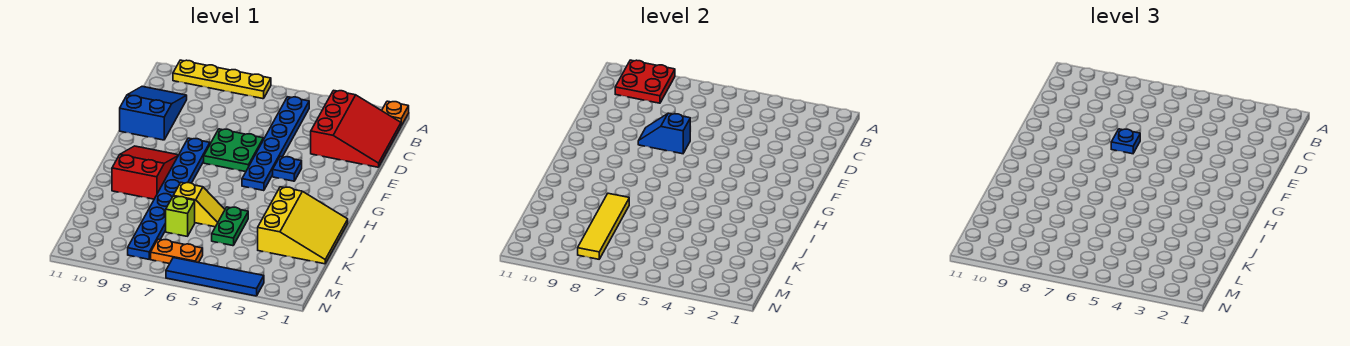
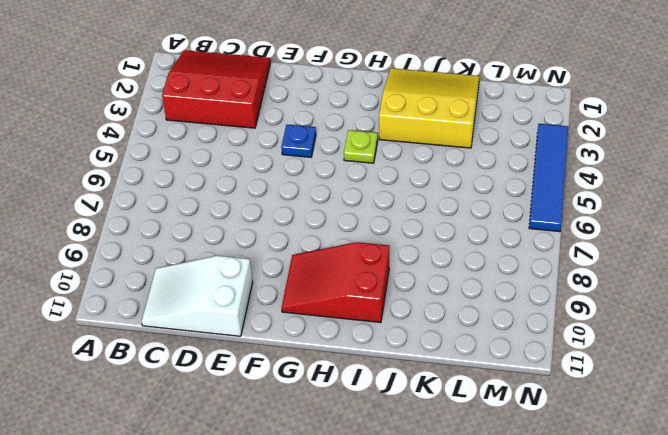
white 2x3 slope [142,256,253,336] -> blue 2x3 slope [120,86,187,140]
lime 1x1 plate [344,130,378,163] -> none
none -> orange 1x1 plate [382,101,409,126]
none -> yellow 1x4 plate [173,60,271,99]
none -> blue 1x6 plate [242,97,309,191]

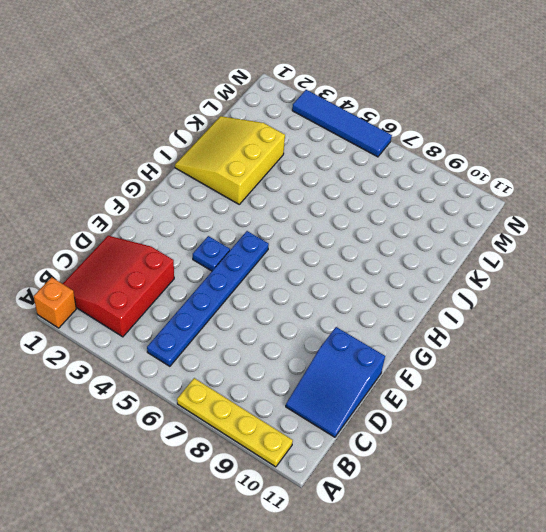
orange 1x1 brick [34,277,76,328] -> orange 1x1 plate [382,101,409,126]
none -> green 2x2 plate [204,129,263,172]
none -> blue 1x8 plate [128,138,210,259]
none -> red 2x3 slope [112,146,178,199]

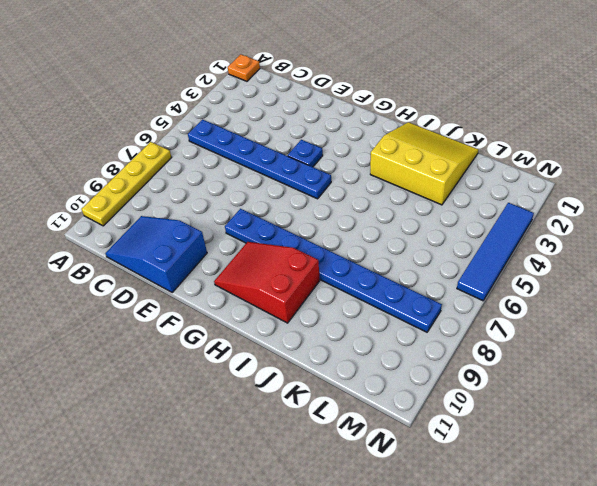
none -> red 3x3 slope [311,90,401,167]
none -> green 2x2 plate [204,129,263,172]
none -> green 1x2 plate [212,207,248,246]

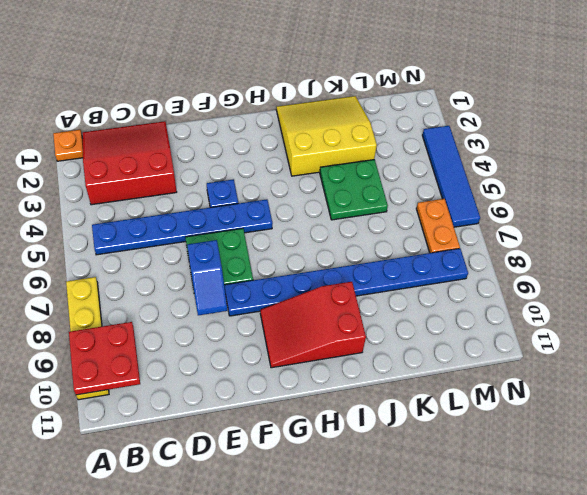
green 2x2 plate [320,160,388,220] -> green 1x2 plate [212,207,248,246]
none -> blue 2x3 slope [120,86,187,140]
none -> yellow 1x2 slope [173,183,225,227]
none -> lime 1x1 brick [166,196,195,236]

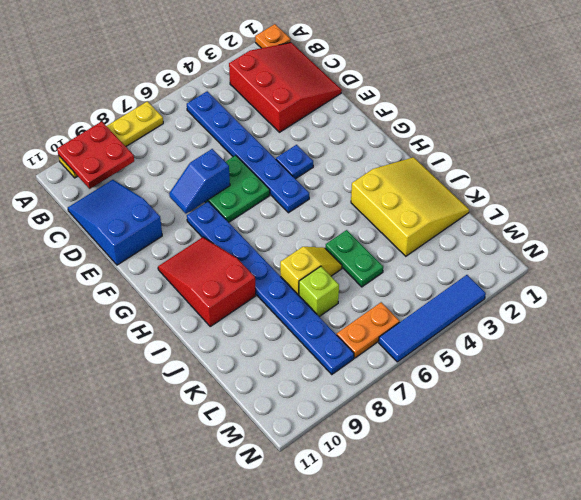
none -> yellow 1x4 tile [578,193,629,259]
none -> blue 1x1 plate [1111,129,1140,154]

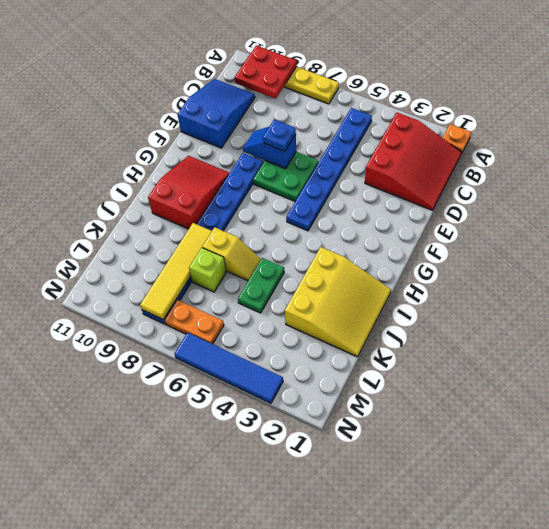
none -> blue 1x1 plate [273,157,302,181]

